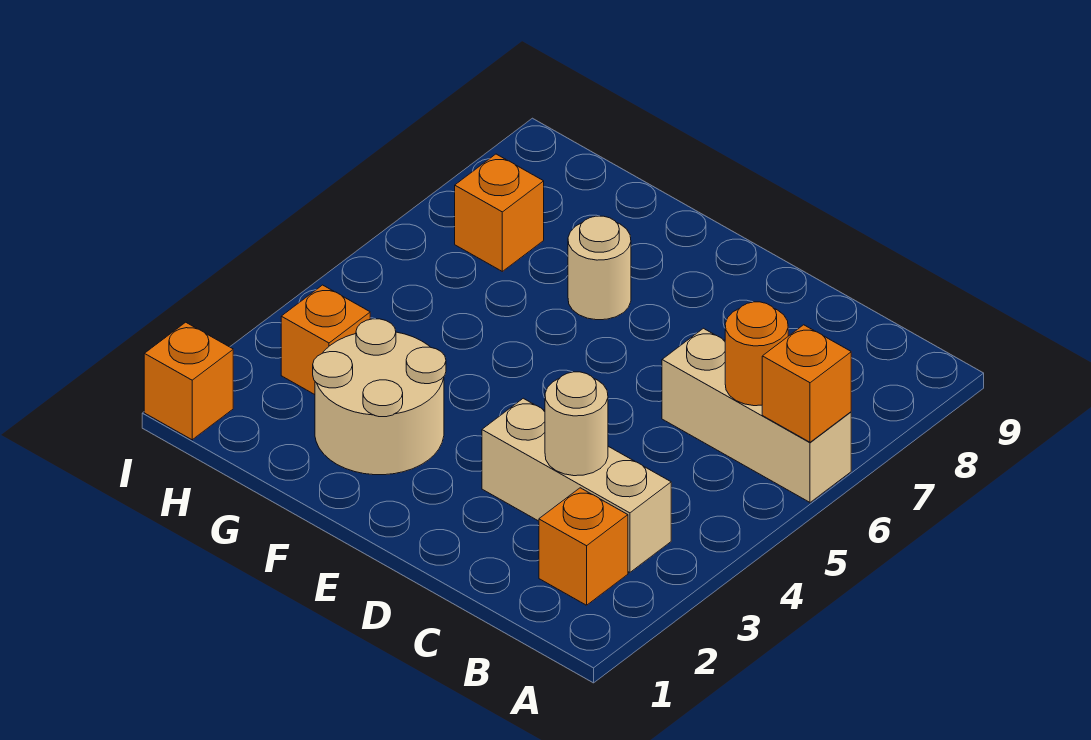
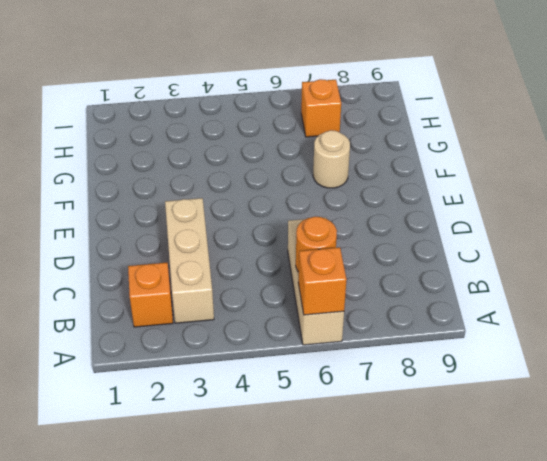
none -> tan 2x2 round brick [313,319,446,475]
none -> orange 1x1 brick [281,285,370,395]

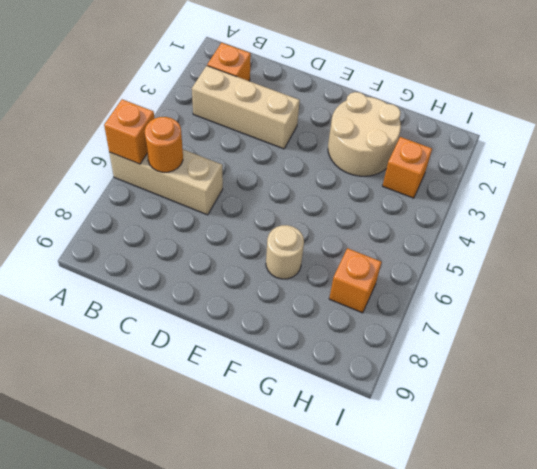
none -> orange 1x1 brick [144,322,233,440]
none -> tan 1x1 round brick [545,372,608,476]

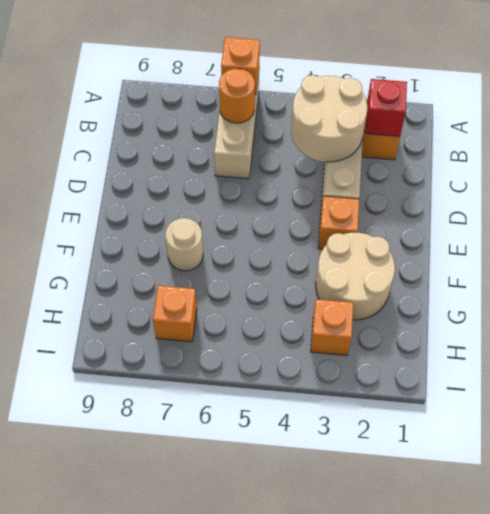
red 1x1 brick [365,79,407,136] -> none
tan 2x2 round brick [291,75,367,162] -> tan 1x1 round brick [545,372,608,476]
orange 1x1 brick [318,196,359,249] -> orange 1x1 brick moved to [144,322,233,440]

